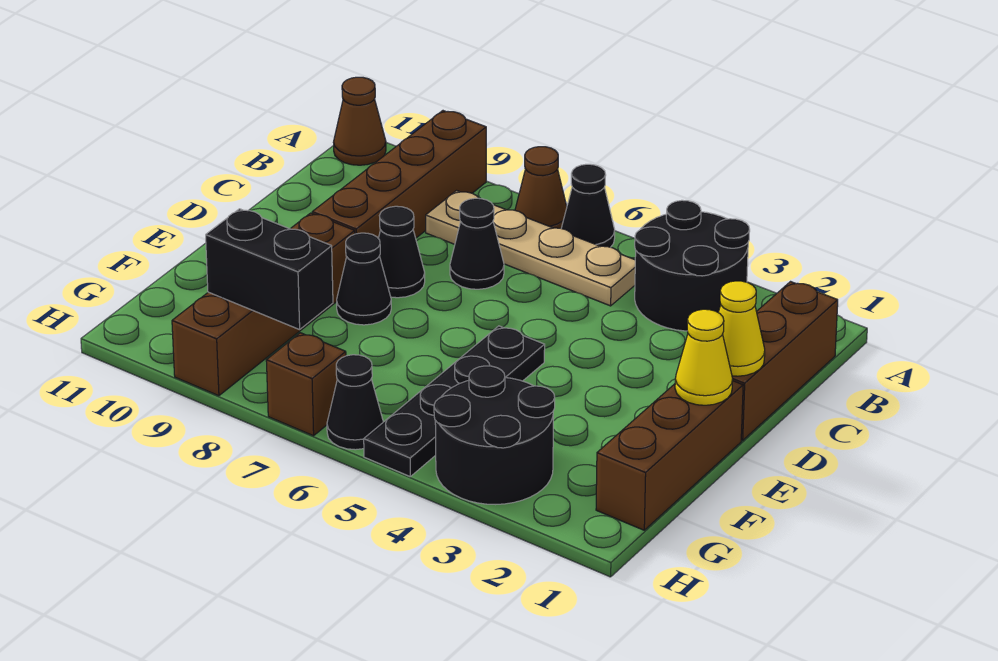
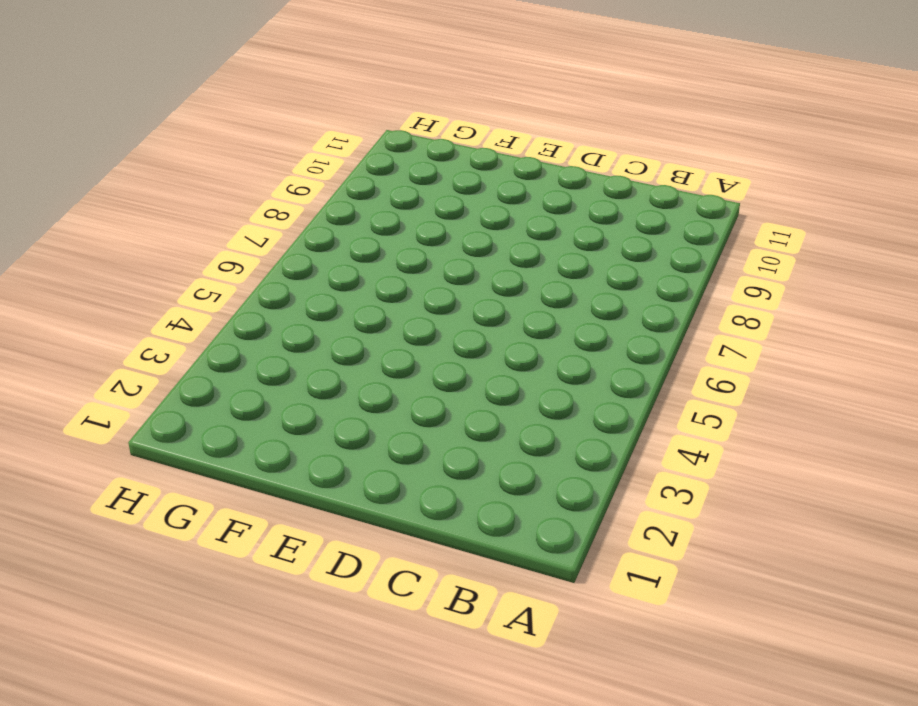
none -> black 2x2 round brick [635,200,750,331]
none -> black 1x1 cone [561,164,615,247]
none -> brown 1x1 cone [515,147,567,228]

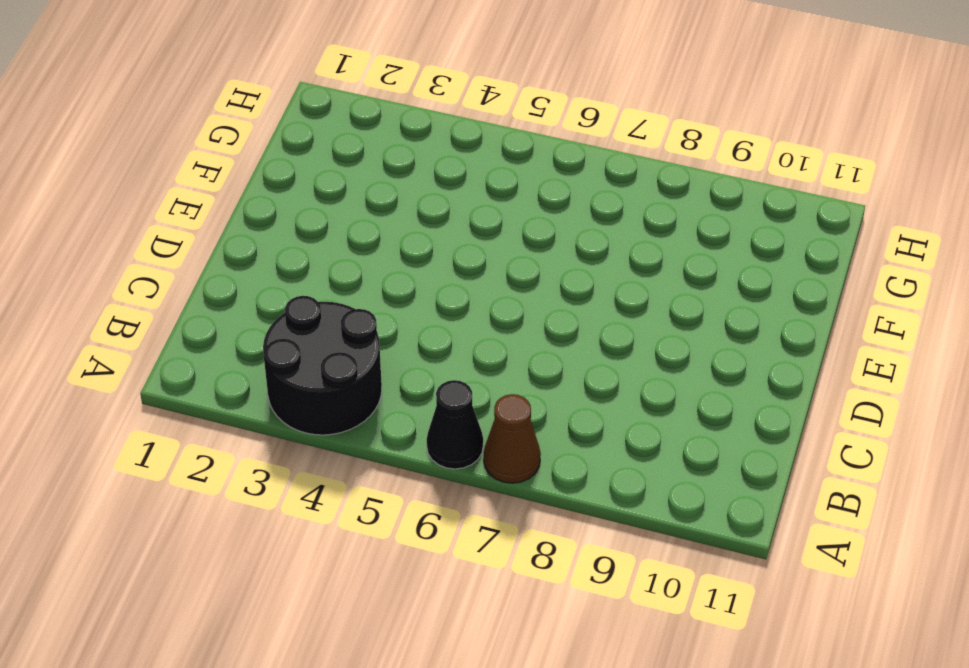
none -> brown 1x4 brick [312,111,486,238]
none -> brown 1x1 cone [334,77,386,165]
none -> brown 1x3 brick [732,282,838,440]

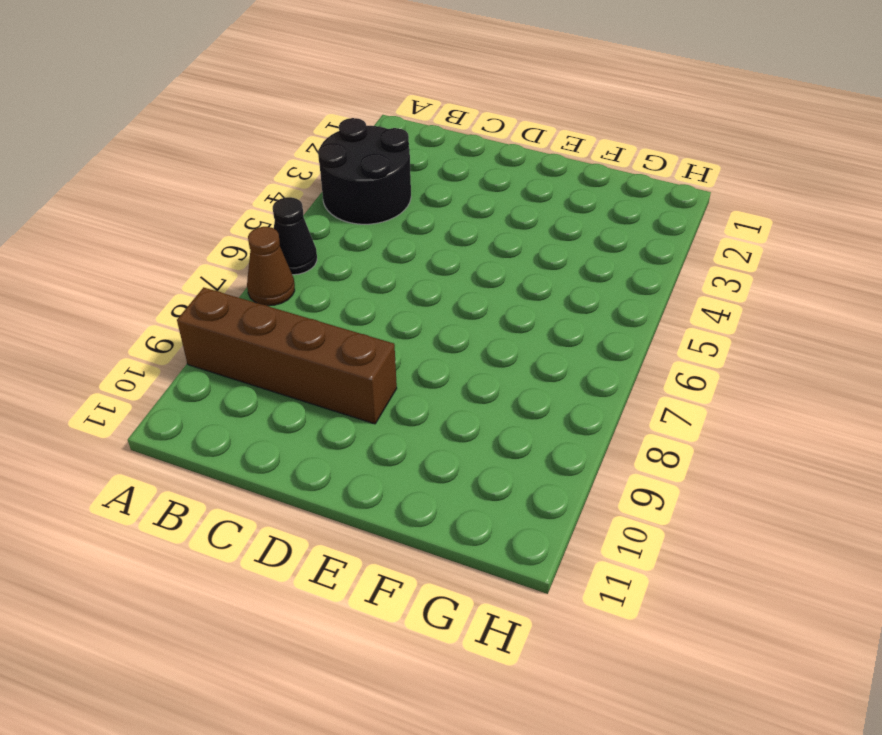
none -> brown 1x1 cone [334,77,386,165]
none -> brown 1x3 brick [732,282,838,440]
none -> tan 1x4 plate [426,191,635,306]

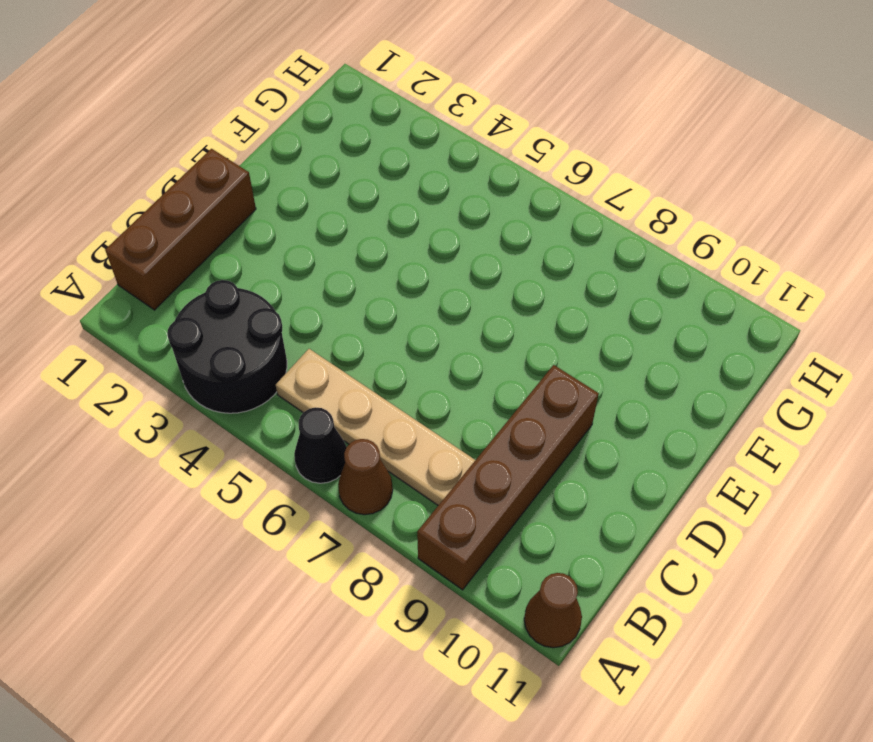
none -> black 1x1 cone [450,198,504,289]
none -> black 1x1 cone [378,206,425,298]
none -> brown 1x3 brick [596,381,743,530]

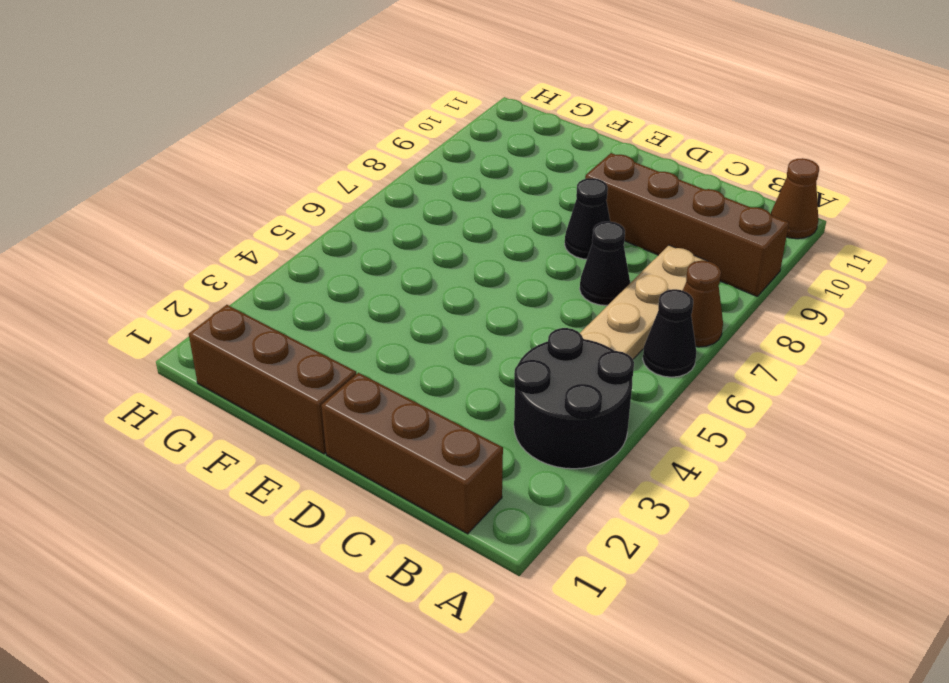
none -> black 1x4 plate [364,326,545,476]
none -> black 1x1 cone [337,233,391,325]
none -> brown 1x4 brick [172,213,355,396]

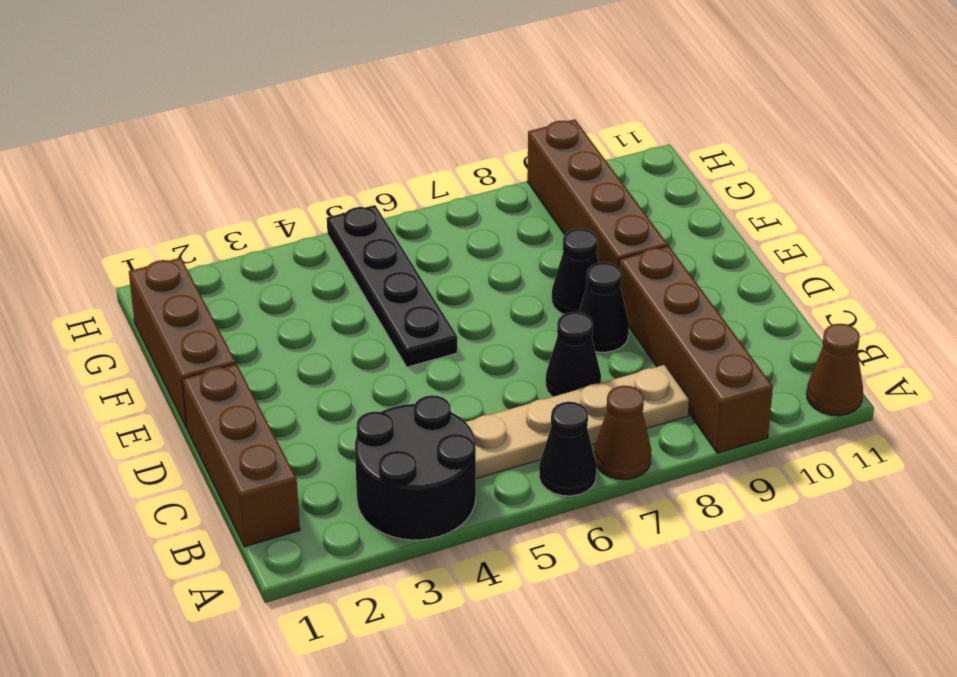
none -> black 2x2 round brick [434,366,555,505]
none -> black 1x1 cone [327,355,383,450]
none -> brown 1x1 brick [266,333,346,436]

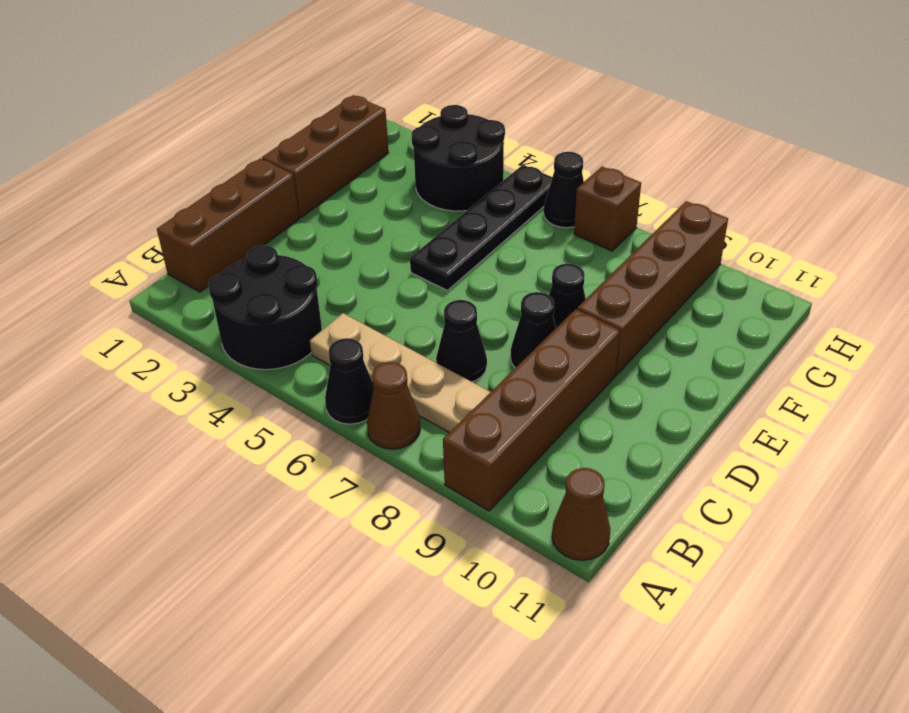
none -> yellow 1x1 cone [718,281,765,376]
none -> yellow 1x1 cone [675,309,733,405]
none -> black 1x2 brick [206,209,333,330]

